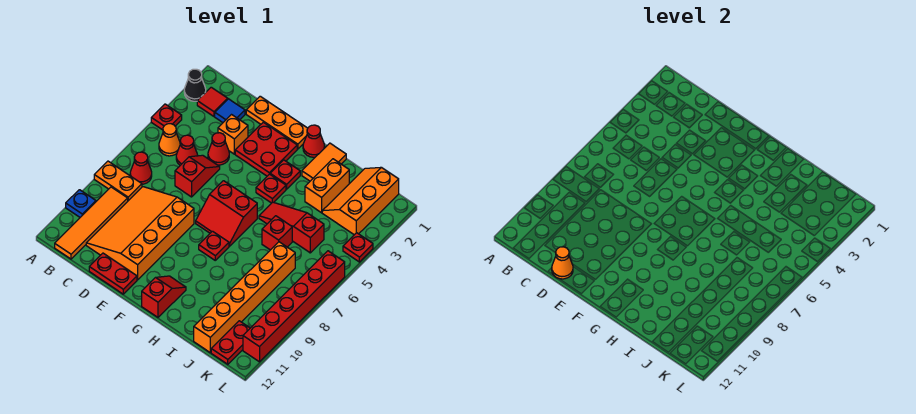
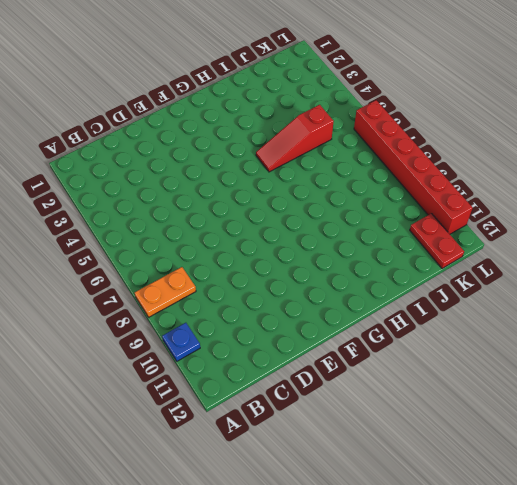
none -> black 1x1 cone [184,69,206,101]
none -> red 1x1 plate [151,104,182,130]
none -> red 1x1 tile [197,87,228,116]
none -> orange 1x1 cone [159,124,180,156]

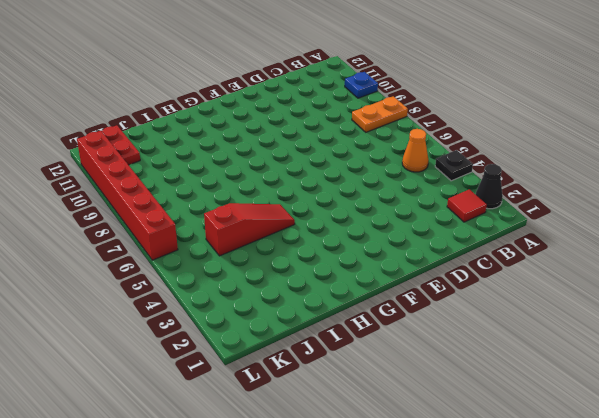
black 1x1 plate [435,150,473,181] -> red 1x1 plate [151,104,182,130]
none -> red 1x1 cone [130,152,152,184]
none -> orange 1x4 tile [55,187,128,259]
none -> blue 1x1 tile [215,99,245,123]
none -> red 1x1 cone [176,135,198,165]

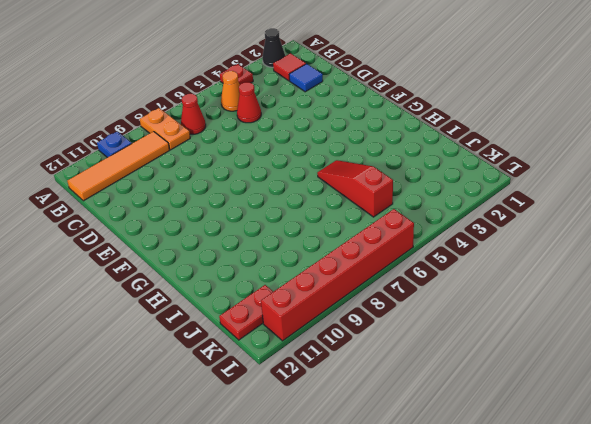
none -> orange 3x4 slope [86,187,194,280]
none -> orange 1x3 plate [246,96,308,149]
none -> orange 1x1 brick [218,115,248,154]
none -> red 1x1 cone [208,133,229,165]

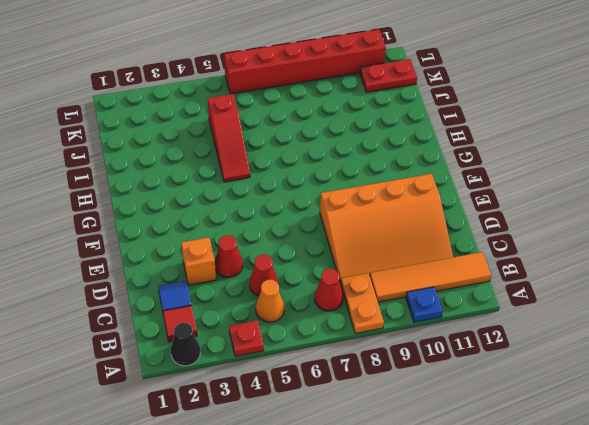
none -> orange 1x3 plate [246,96,308,149]
none -> red 1x2 slope [175,155,220,197]
none -> red 1x2 plate [89,253,137,294]
none -> red 2x2 plate [235,122,297,176]

